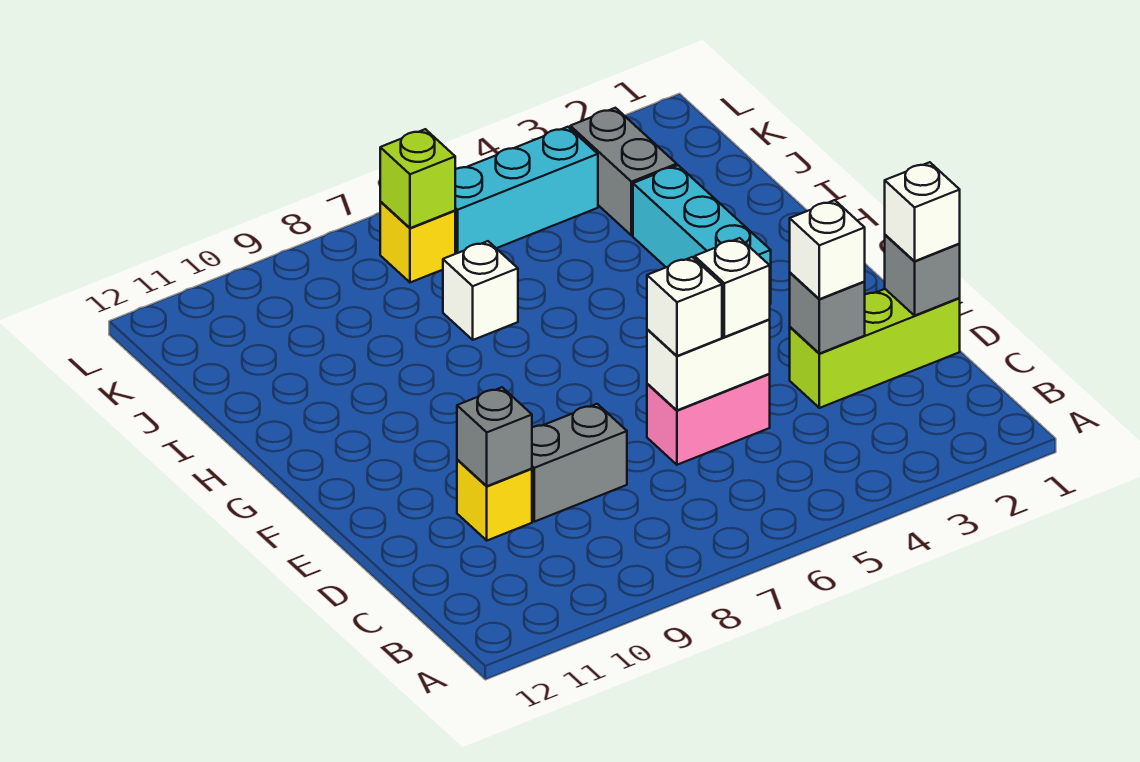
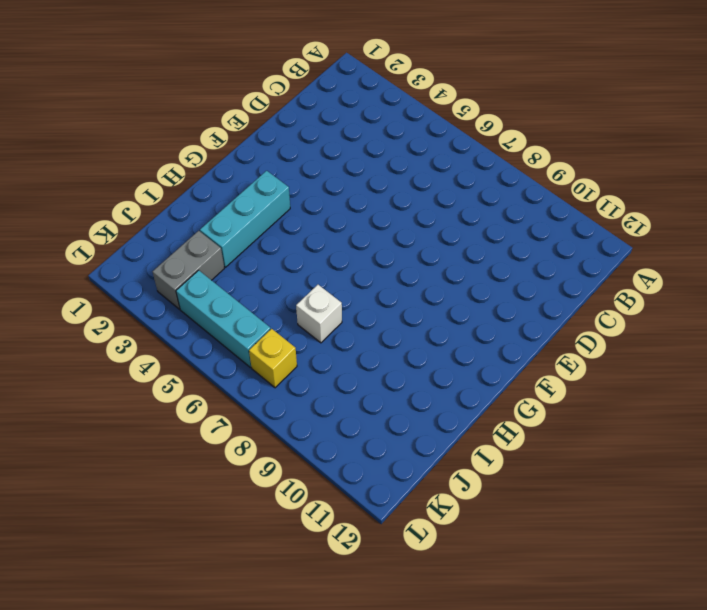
none -> lime 1x3 brick [790,289,960,408]
none -> pink 1x2 brick [647,374,770,465]
none -> grey 1x2 brick [532,404,627,522]

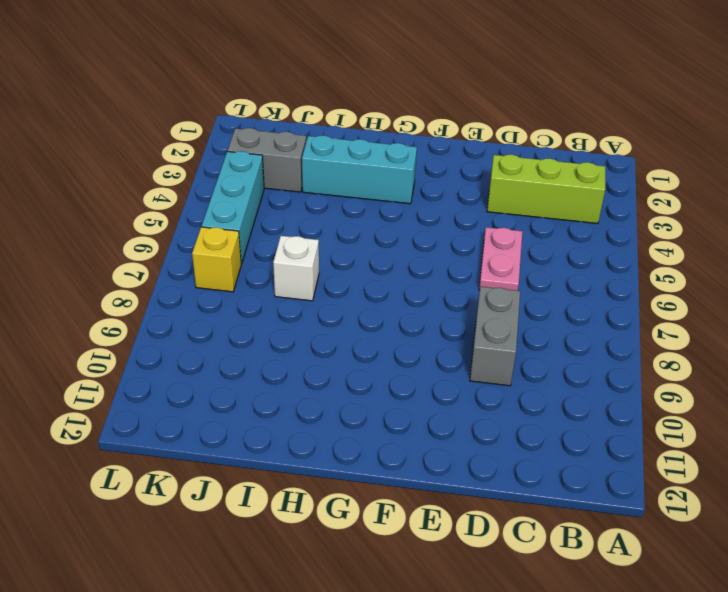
lime 1x3 brick [487,155,605,224] -> lime 1x3 brick turned to [790,289,960,408]
pink 1x2 plate [479,227,522,291] -> pink 1x2 brick [647,374,770,465]
none -> yellow 1x1 brick [457,460,532,541]
none -> grey 1x1 brick [885,235,960,316]
none -> grey 1x1 brick [790,273,865,354]

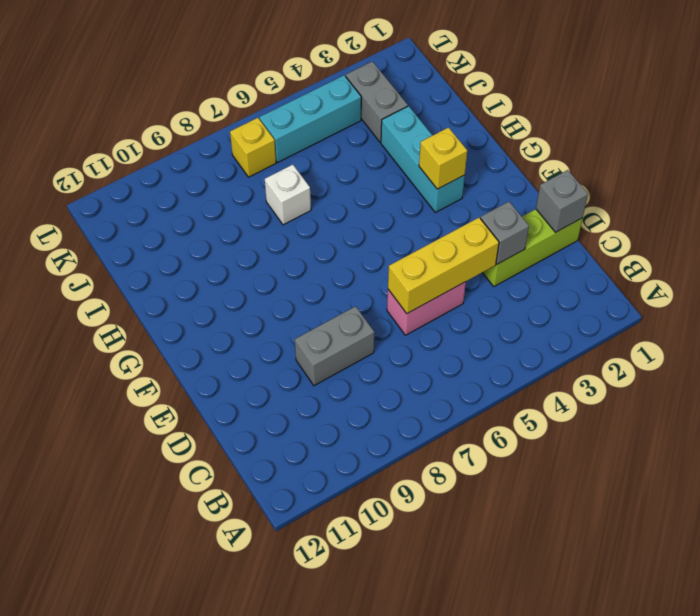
yellow 1x3 brick [388,218,499,313] -> white 1x2 brick [647,320,770,410]
yellow 1x1 brick [419,128,467,189] -> yellow 1x1 brick moved to [457,460,532,541]
none -> grey 1x1 brick [457,387,532,486]
none -> lime 1x1 brick [380,129,455,228]
none -> white 1x1 brick [885,162,960,261]

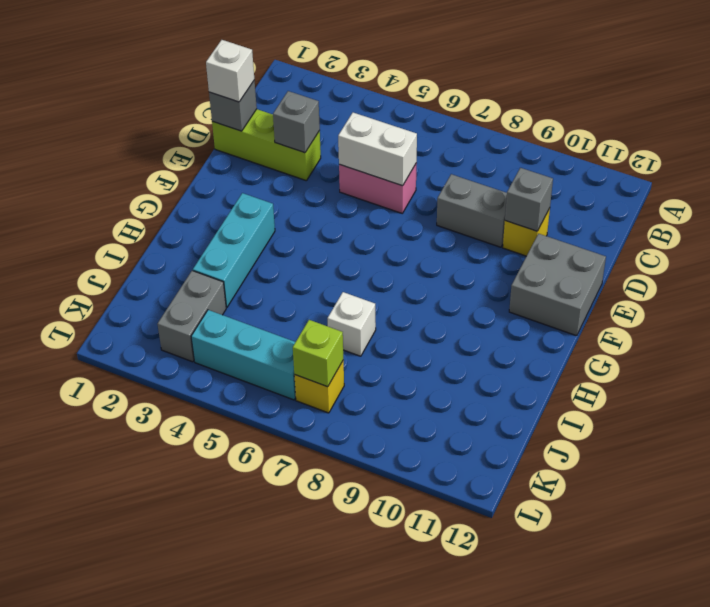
grey 2x2 brick [509,234,606,336] -> none
none -> white 1x1 brick [790,200,865,299]
none -> white 1x1 brick [695,238,770,337]
none -> white 1x1 brick [647,257,722,356]

